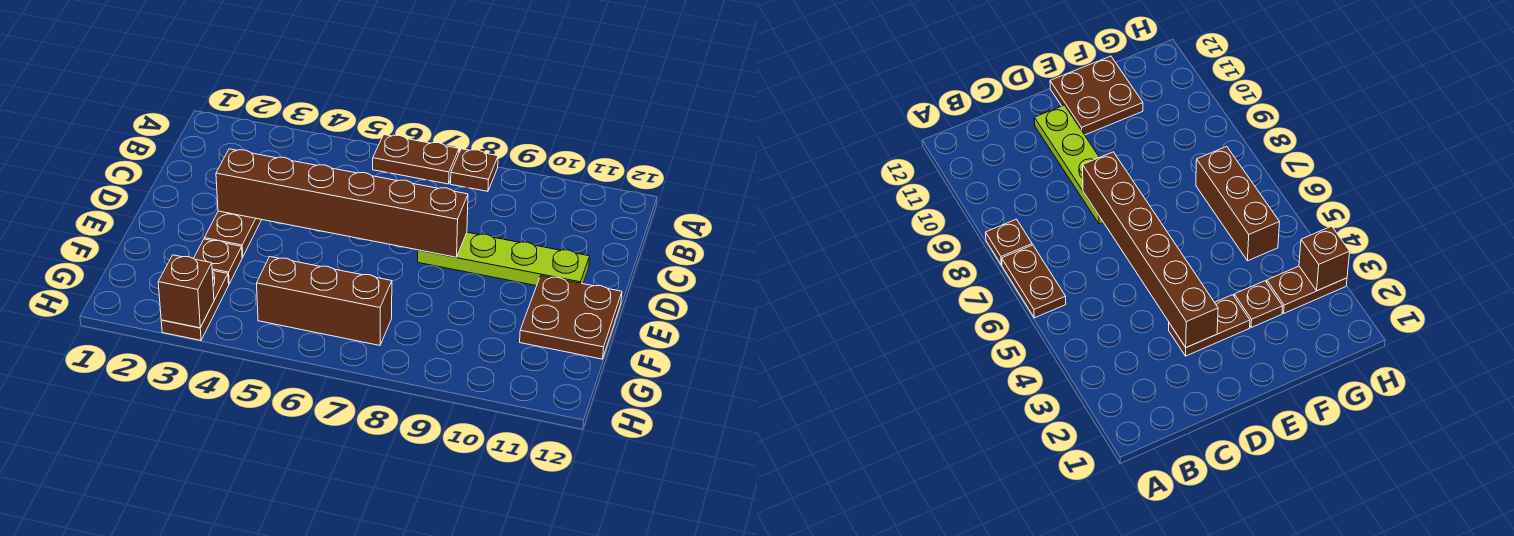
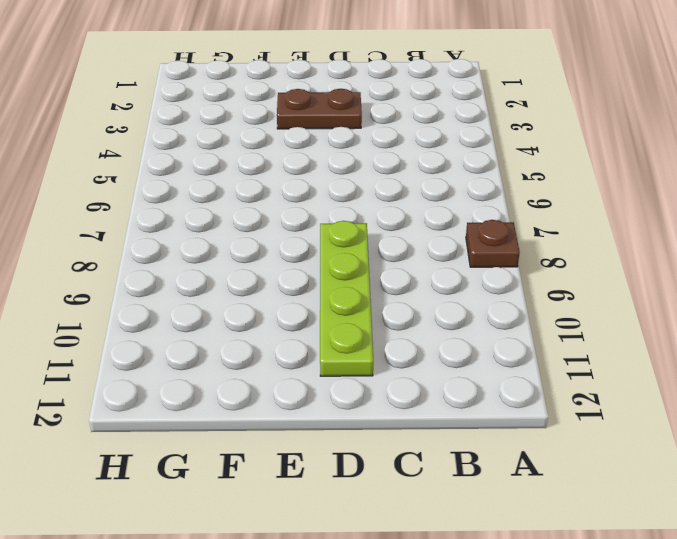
none -> brown 1x2 plate [373,135,459,184]
none -> brown 2x2 plate [520,276,622,359]

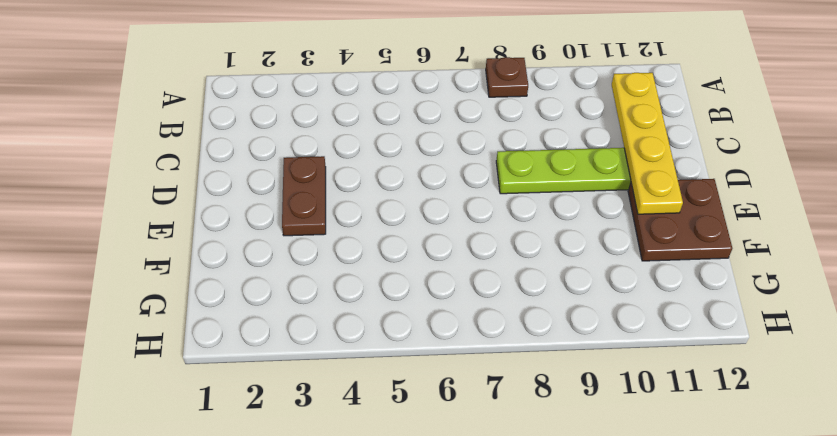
yellow 1x4 plate [612,73,683,214] -> none
none -> brown 1x2 plate [373,135,459,184]
none -> brown 1x1 plate [194,239,242,284]

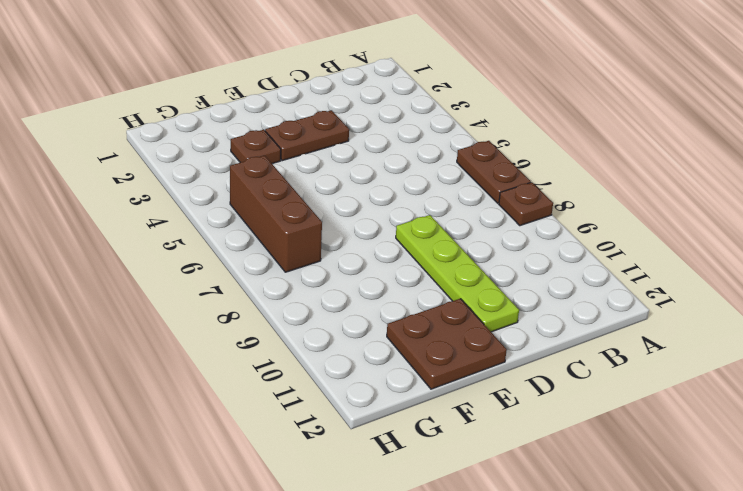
none -> brown 1x2 plate [161,270,229,340]
none -> brown 1x6 brick [216,149,468,257]

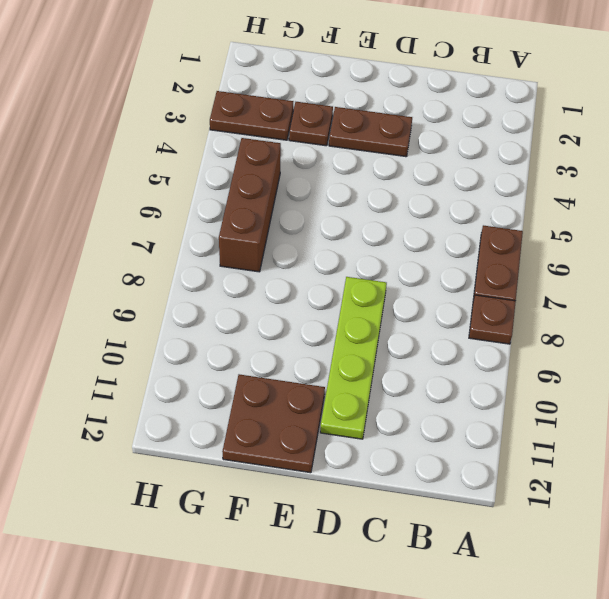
none -> brown 1x6 brick [216,149,468,257]
none -> brown 1x1 brick [158,255,214,328]

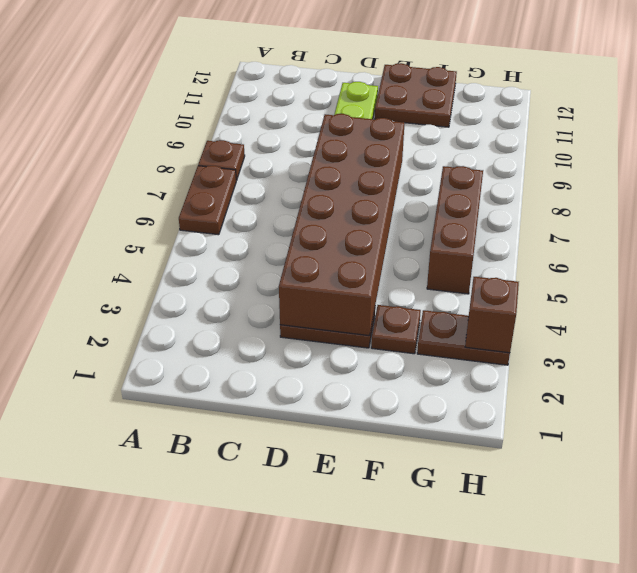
brown 2x6 brick [279,114,405,336] -> brown 1x6 brick [216,149,468,257]

